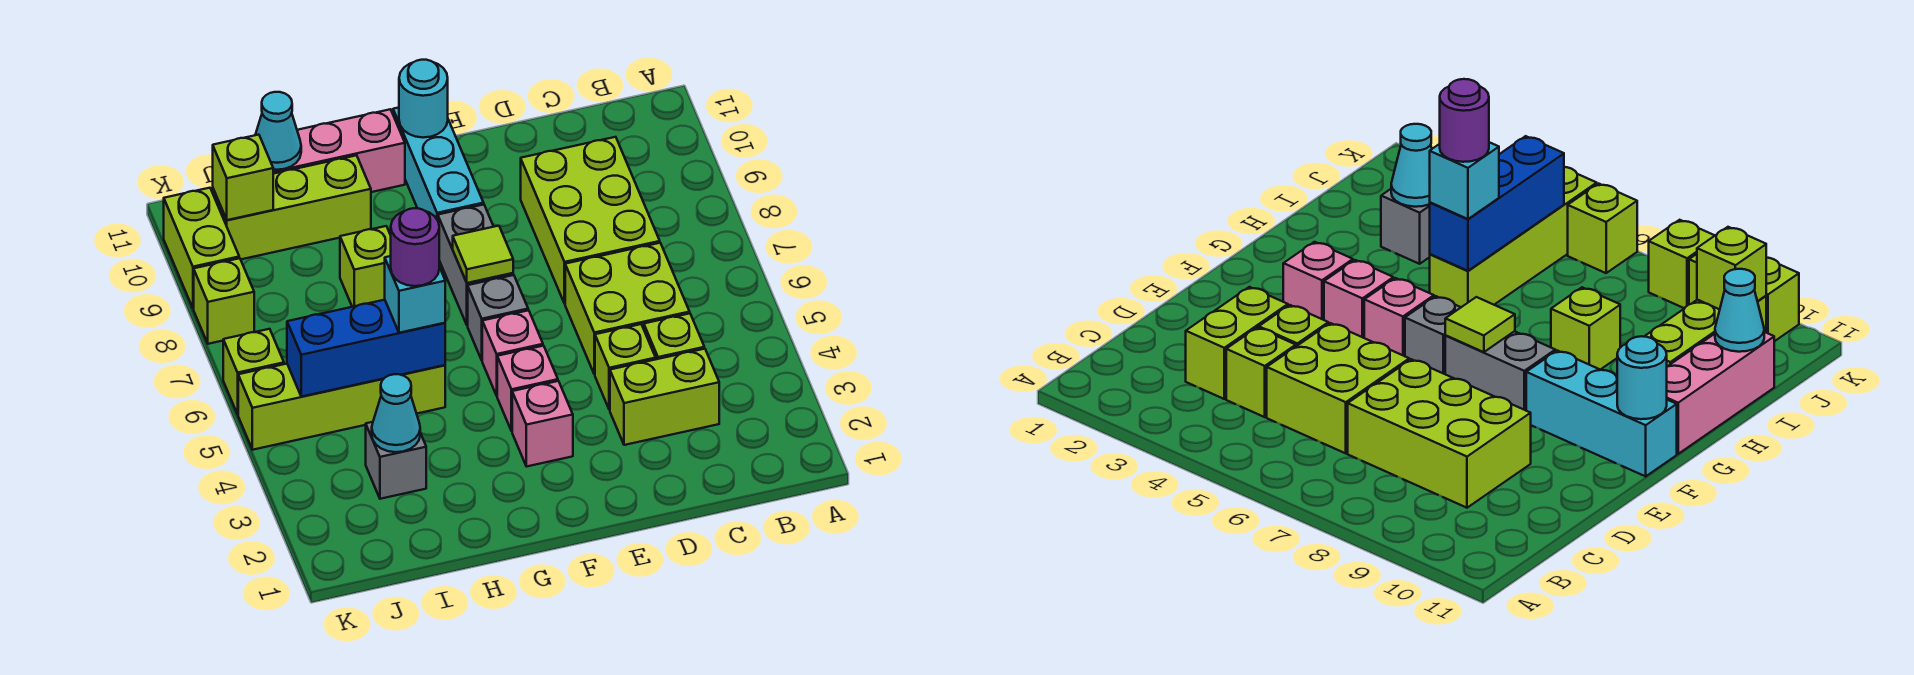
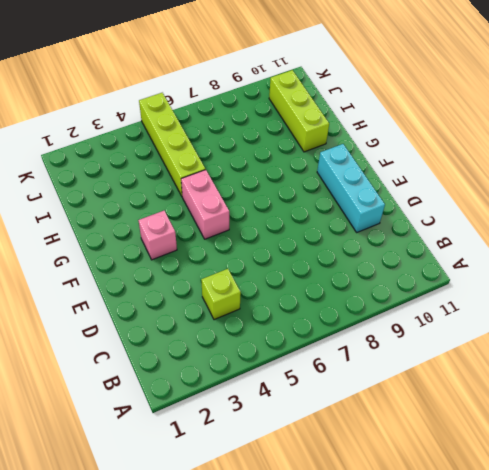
cyan 1x3 brick [317,144,385,232] -> cyan 1x3 brick turned to [393,108,484,220]
pink 1x2 brick [181,170,229,239] -> pink 1x1 brick [482,310,543,396]
none -> lime 1x2 brick [610,349,719,445]
none -> lime 2x2 brick [565,243,690,374]
none -> lime 2x3 brick [521,137,660,304]

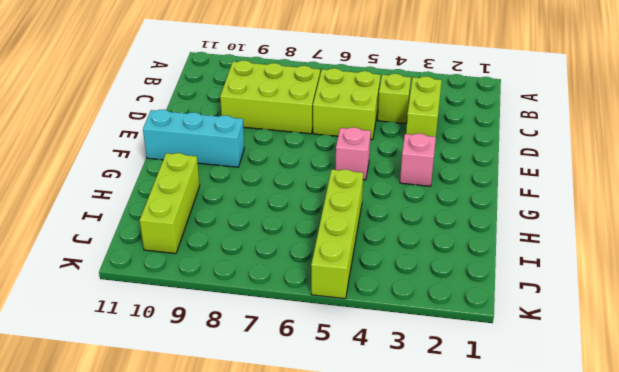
none -> lime 1x1 brick [595,324,656,410]
none -> pink 1x1 brick [497,346,558,431]
none -> grey 1x1 brick [468,275,528,360]

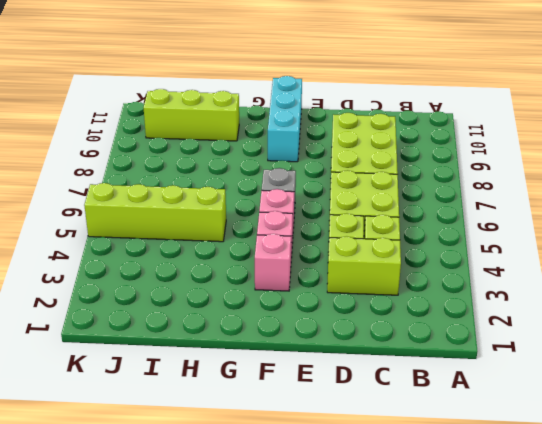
none -> grey 1x2 brick [438,205,513,325]
none -> pink 1x3 brick [273,109,405,192]
none -> lime 1x1 brick [340,226,391,307]

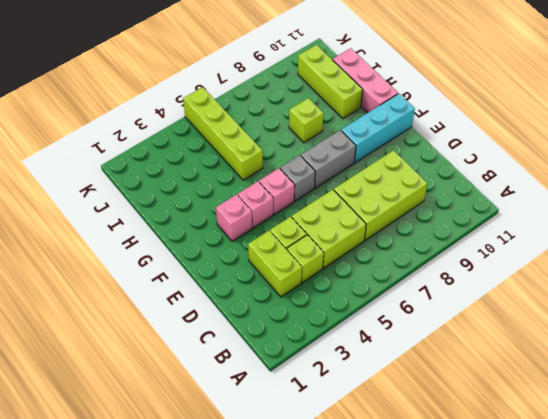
none -> grey 1x1 brick [366,422,426,499]
none -> lime 1x1 brick [223,329,284,414]
none -> lime 1x1 brick [194,258,254,344]

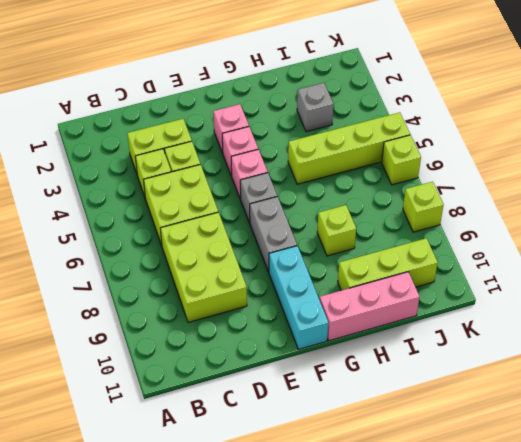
none -> lime 1x2 brick [164,188,239,309]
none -> lime 1x1 tile [453,226,513,283]
none -> cyan 1x1 round brick [399,60,448,138]

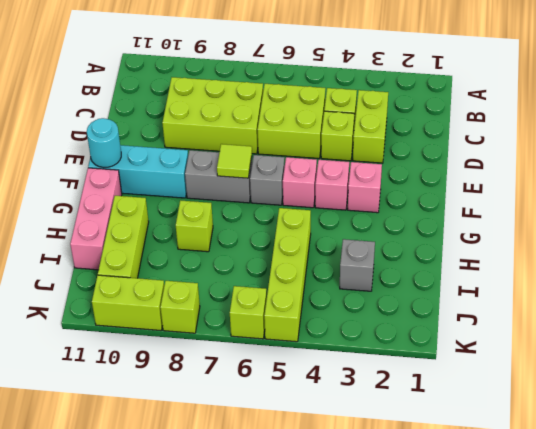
none -> blue 1x3 brick [287,300,445,397]
none -> cyan 1x1 cone [372,374,420,452]
none -> cyan 1x1 cone [255,92,301,170]

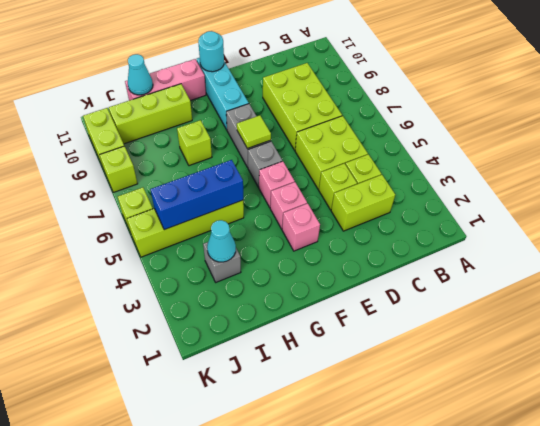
none -> lime 1x1 brick [213,135,273,220]
none -> cyan 1x1 brick [385,256,445,333]
none -> purple 1x1 round brick [391,208,439,286]

